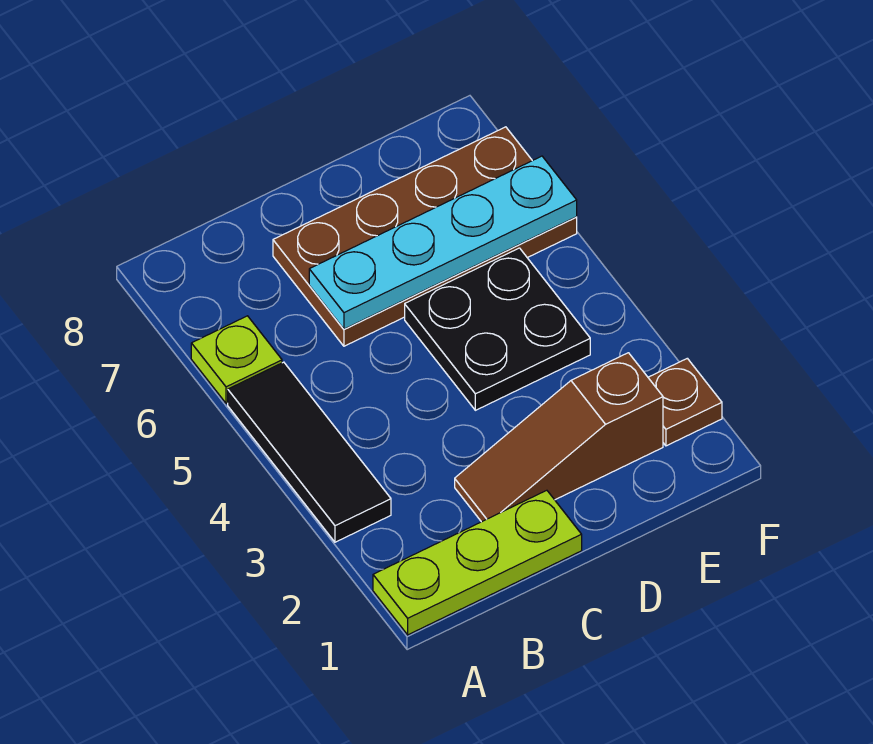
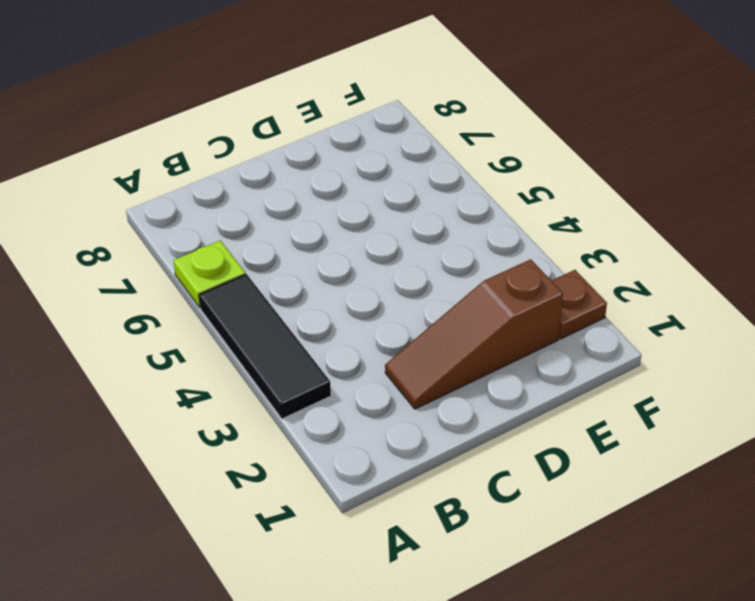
none -> lime 1x3 plate [373,490,582,635]
none -> brown 2x4 plate [273,127,577,346]

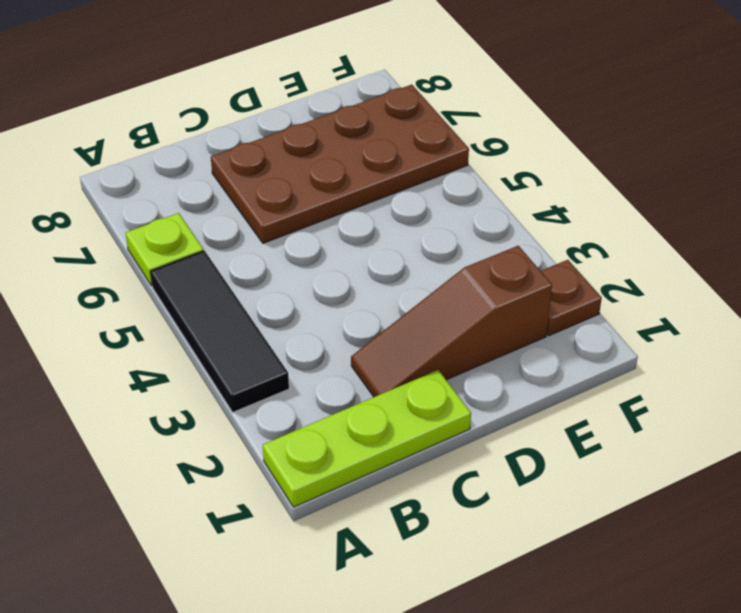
none -> black 2x2 plate [405,248,590,410]
none -> cyan 1x4 plate [309,156,577,329]

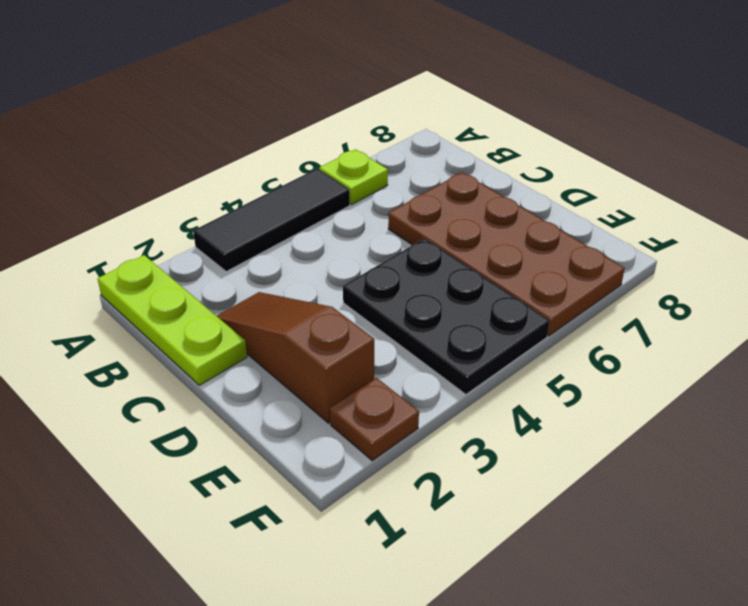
black 2x3 plate [343,238,549,394] -> black 2x2 plate [405,248,590,410]
none -> cyan 1x4 plate [309,156,577,329]

